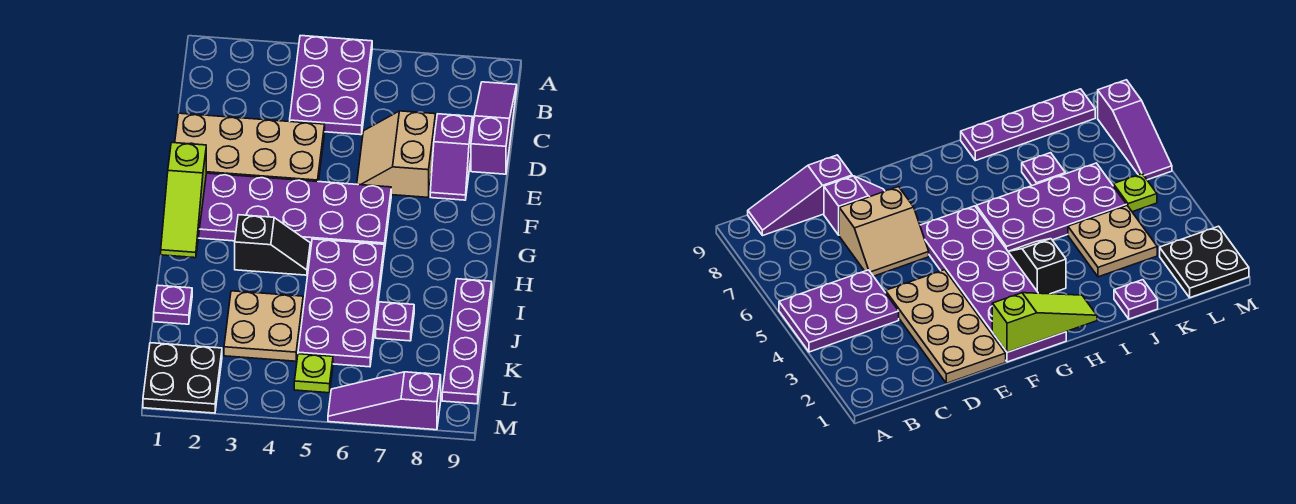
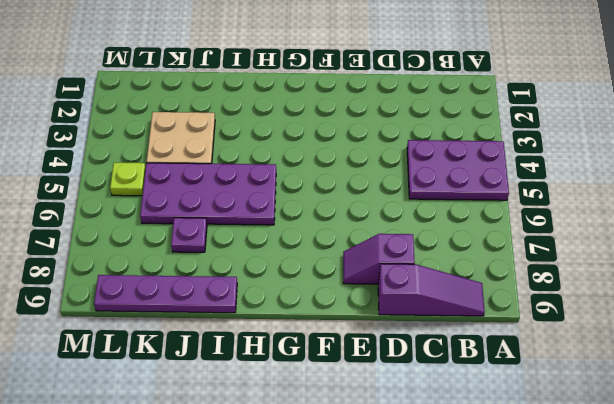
none -> tan 2x4 plate [175,113,325,182]
none -> tan 2x2 slope [357,111,436,197]
none -> purple 2x6 plate [198,173,391,252]

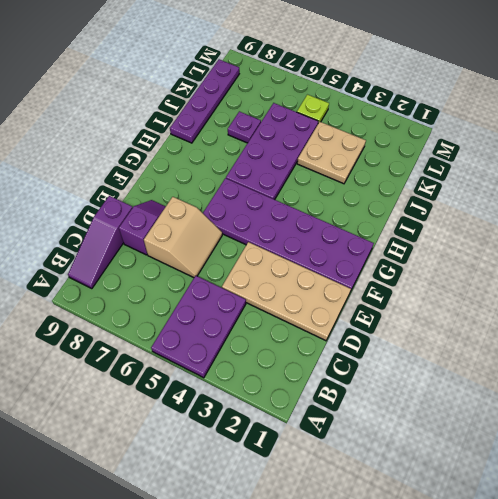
none -> black 1x2 slope [235,215,310,275]
none -> purple 1x1 plate [154,285,192,324]
none -> black 2x2 plate [143,343,222,413]

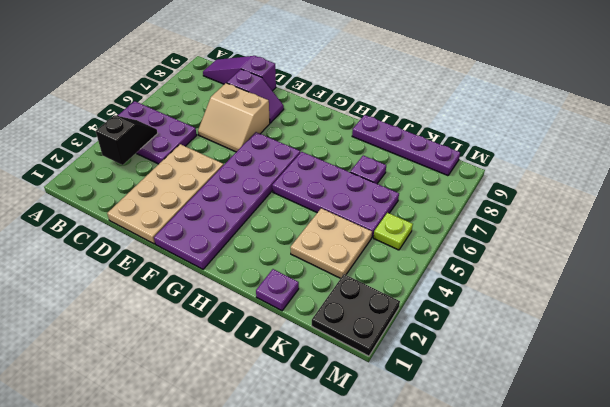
black 1x2 slope [96,115,158,165] -> black 1x2 slope moved to [235,215,310,275]
none -> purple 1x3 slope [328,372,441,430]
none -> lime 1x3 slope [161,143,206,258]

